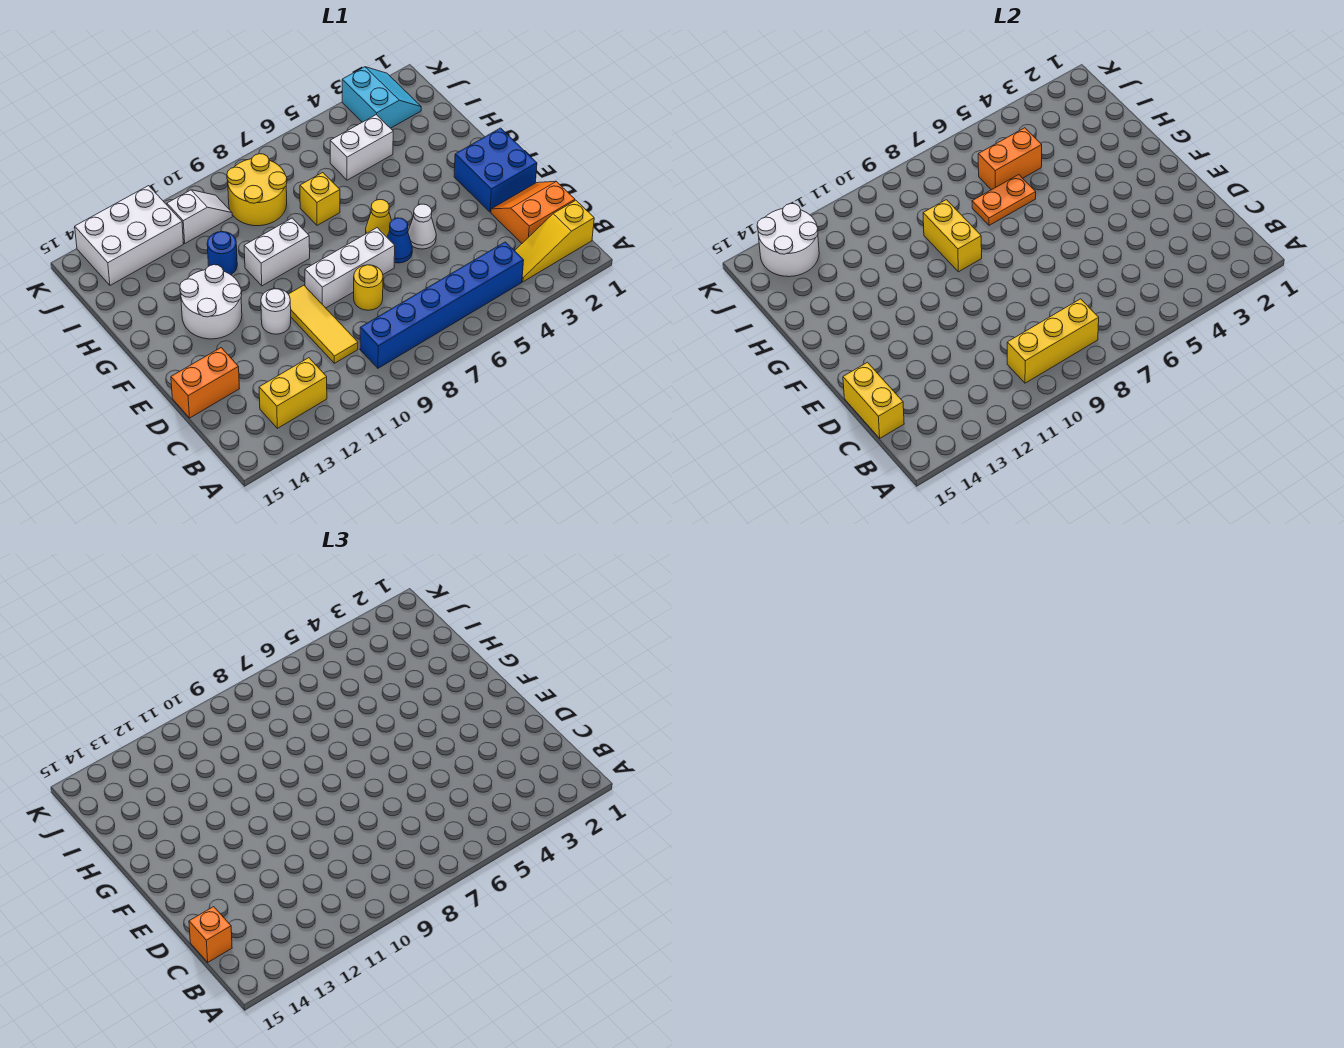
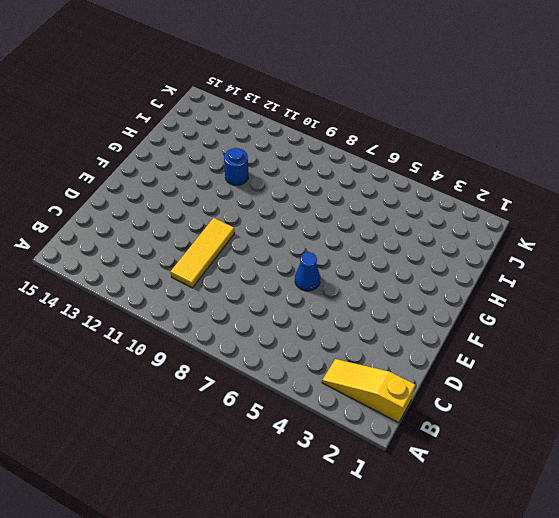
none -> blue 1x6 brick [360,242,524,368]
none -> yellow 1x2 brick [259,358,327,428]
none -> orange 2x2 slope [491,181,575,243]

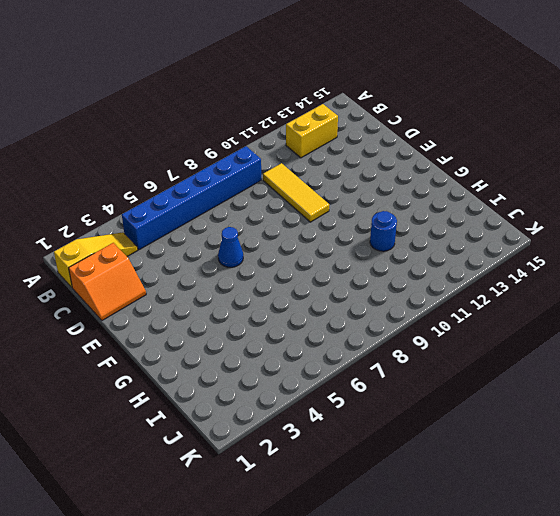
none -> yellow 1x1 round brick [354,265,383,310]
none -> orange 1x2 brick [171,348,240,418]
none -> blue 2x2 brick [454,128,537,212]

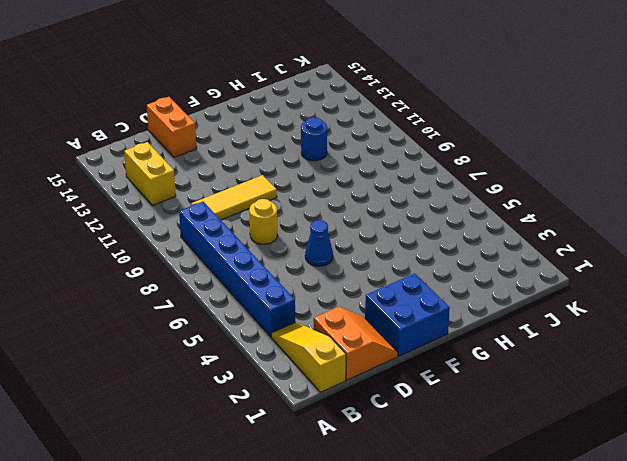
none -> white 1x1 cone [408,204,436,249]
none -> white 1x3 brick [305,228,395,308]
none -> white 1x1 round brick [261,289,291,334]

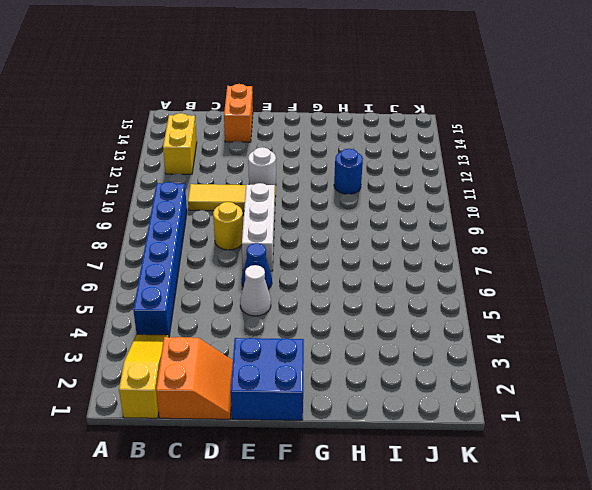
none -> yellow 1x1 cone [366,199,392,237]
none -> white 2x2 round brick [180,265,242,339]
none -> white 1x2 brick [244,218,310,286]

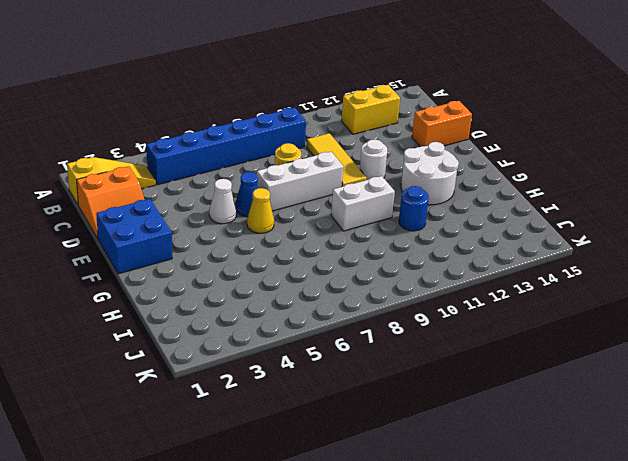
none -> yellow 1x1 brick [300,172,340,225]
none -> white 1x2 brick [330,115,393,180]
none -> yellow 2x2 round brick [227,154,287,226]

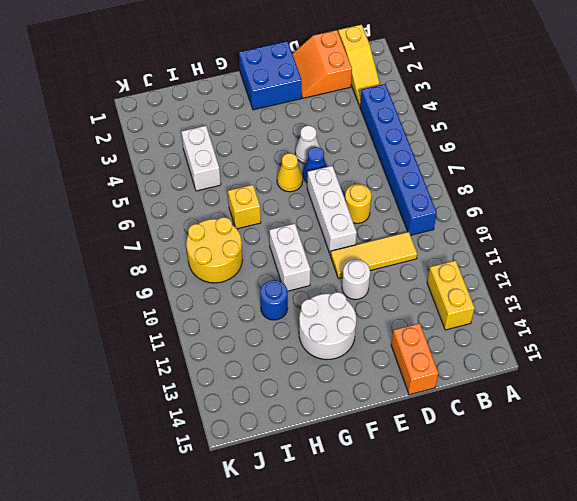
none -> cyan 2x2 slope [342,67,421,128]
none -> white 1x2 slope [167,190,232,243]
none -> white 2x3 brick [75,186,183,285]

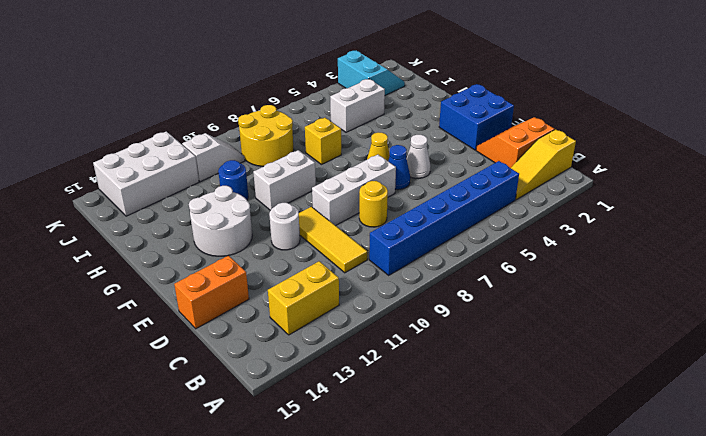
none -> yellow 1x3 brick [1007,299,1099,383]
none -> yellow 1x2 brick [843,362,904,438]
none -> yellow 1x2 brick [923,200,982,272]

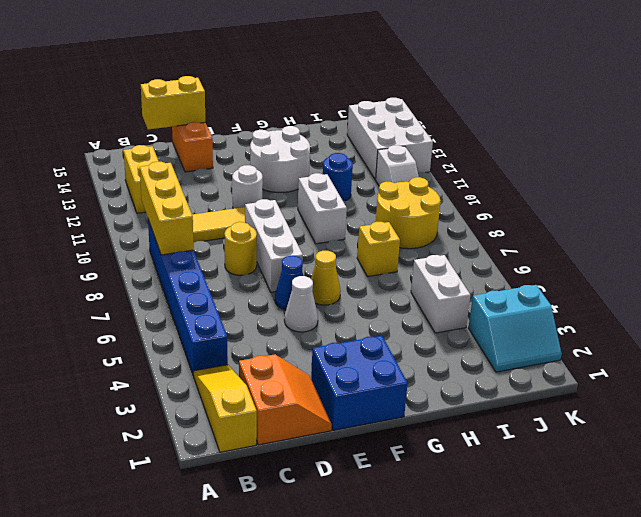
none -> yellow 1x2 brick [923,200,982,272]
none -> orange 1x2 plate [972,175,1036,225]
none -> orange 1x2 brick [978,128,1042,190]

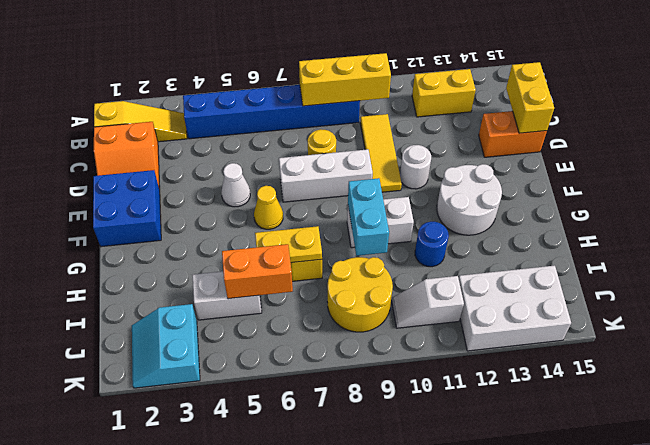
cyan 1x2 brick [348,178,389,256] -> yellow 1x2 brick [923,200,982,272]
yellow 1x2 plate [255,226,322,263] -> orange 1x2 plate [972,175,1036,225]
none -> blue 1x1 cone [387,218,412,263]
none -> white 2x2 round brick [757,204,819,277]
none -> orange 1x1 brick [189,907,232,962]

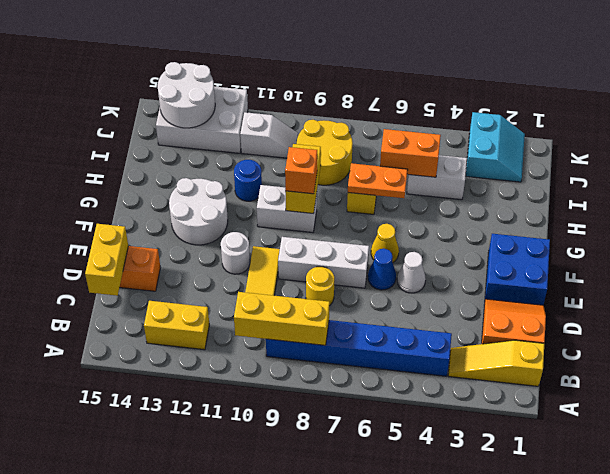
orange 1x1 brick [285,147,317,194] -> orange 1x1 brick moved to [189,907,232,962]

